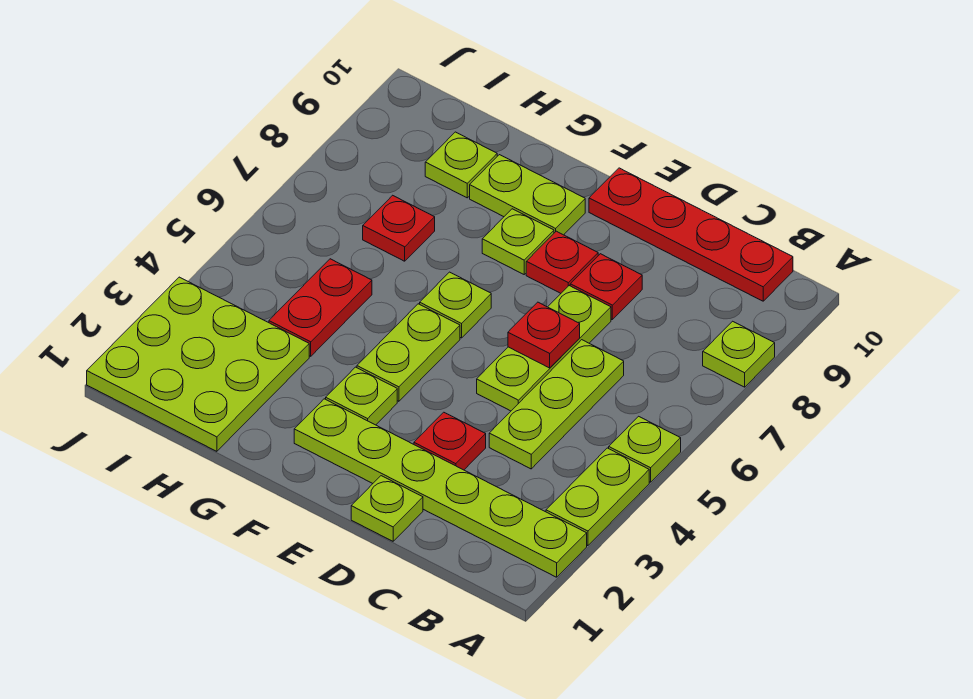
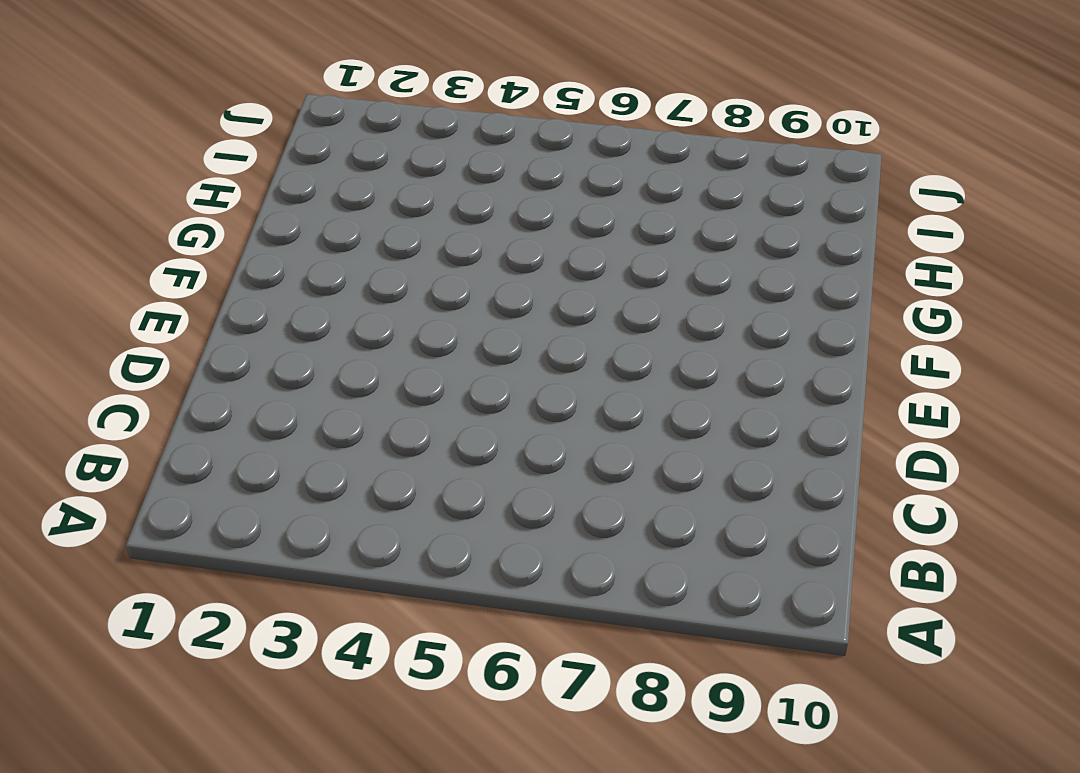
none -> lime 1x6 plate [294,399,587,577]
none -> lime 1x2 plate [546,448,649,546]
none -> lime 1x1 plate [609,416,681,482]

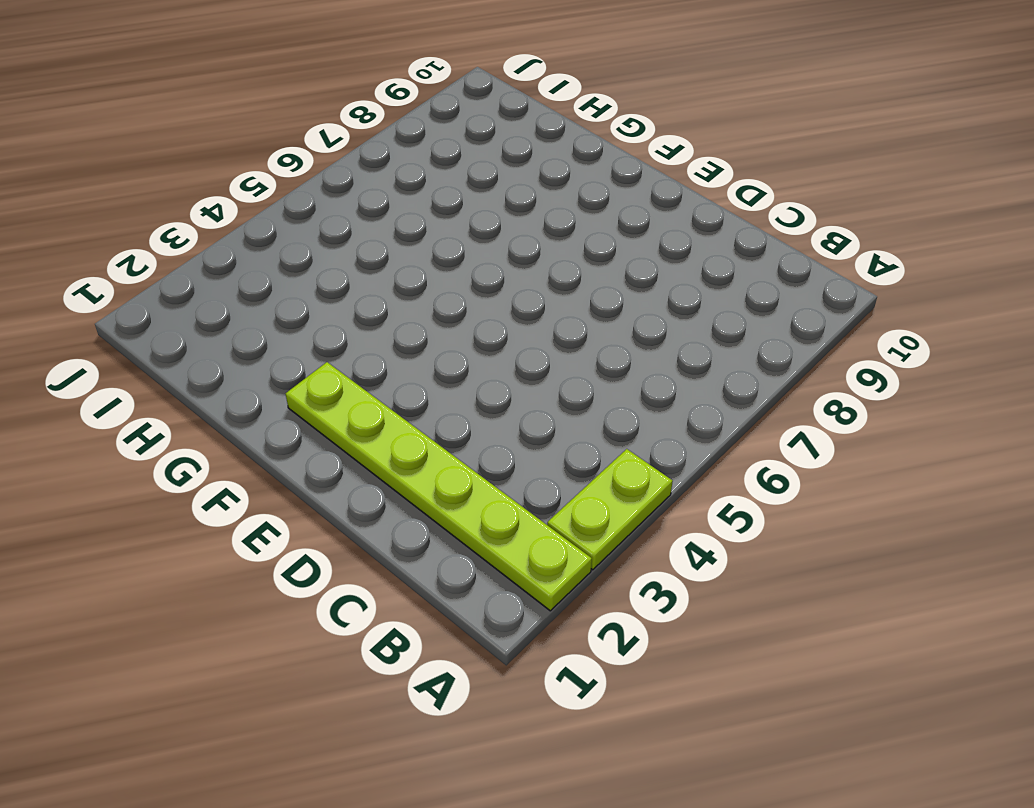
none -> lime 1x1 plate [609,416,681,482]
none -> lime 1x1 plate [703,321,775,387]
none -> red 1x4 plate [589,168,793,301]

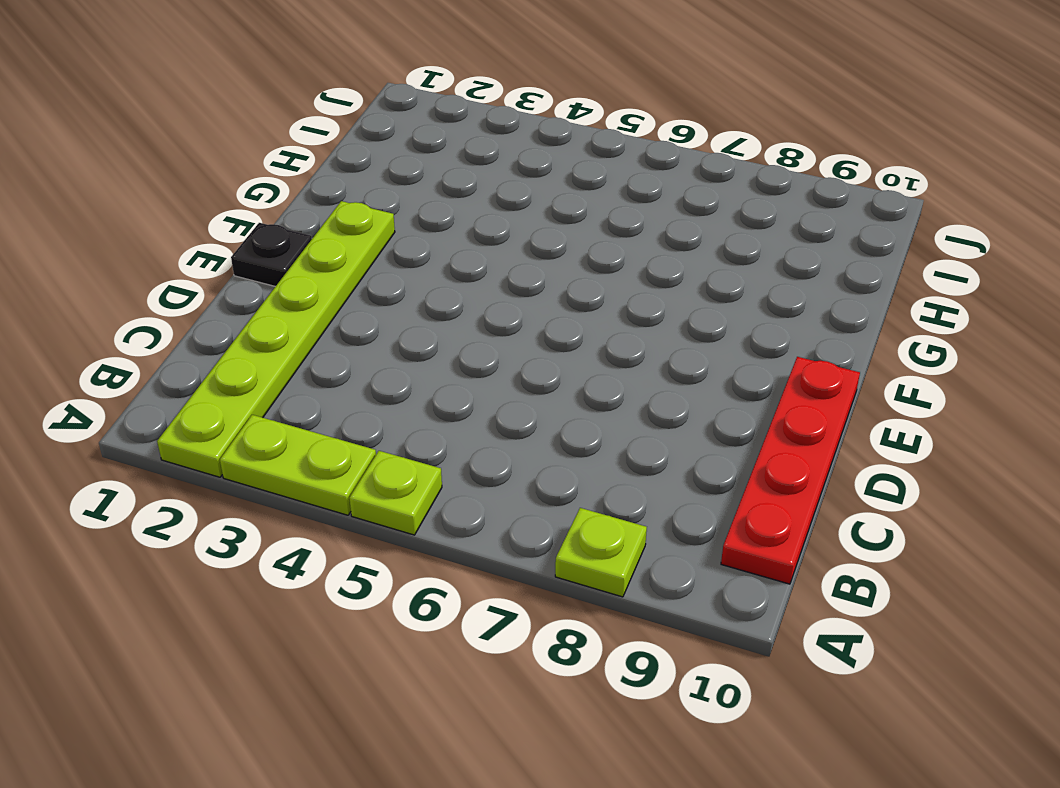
black 1x1 plate [231,223,312,286] -> none
none -> lime 1x3 plate [489,340,624,469]
none -> lime 1x1 plate [351,476,423,541]
none -> red 1x1 plate [414,412,486,470]

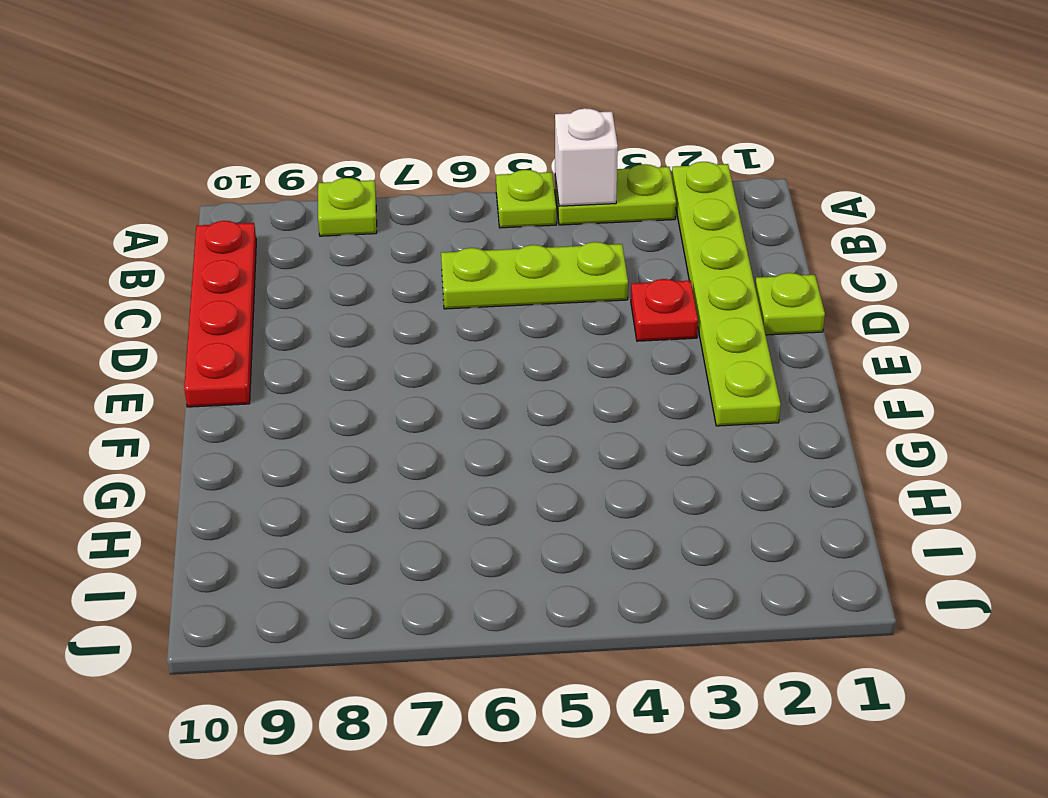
white 1x1 brick [555,108,618,206] -> none
none -> lime 1x3 plate [477,286,611,411]
none -> red 1x1 plate [570,254,642,319]
none -> red 1x1 plate [526,231,598,293]

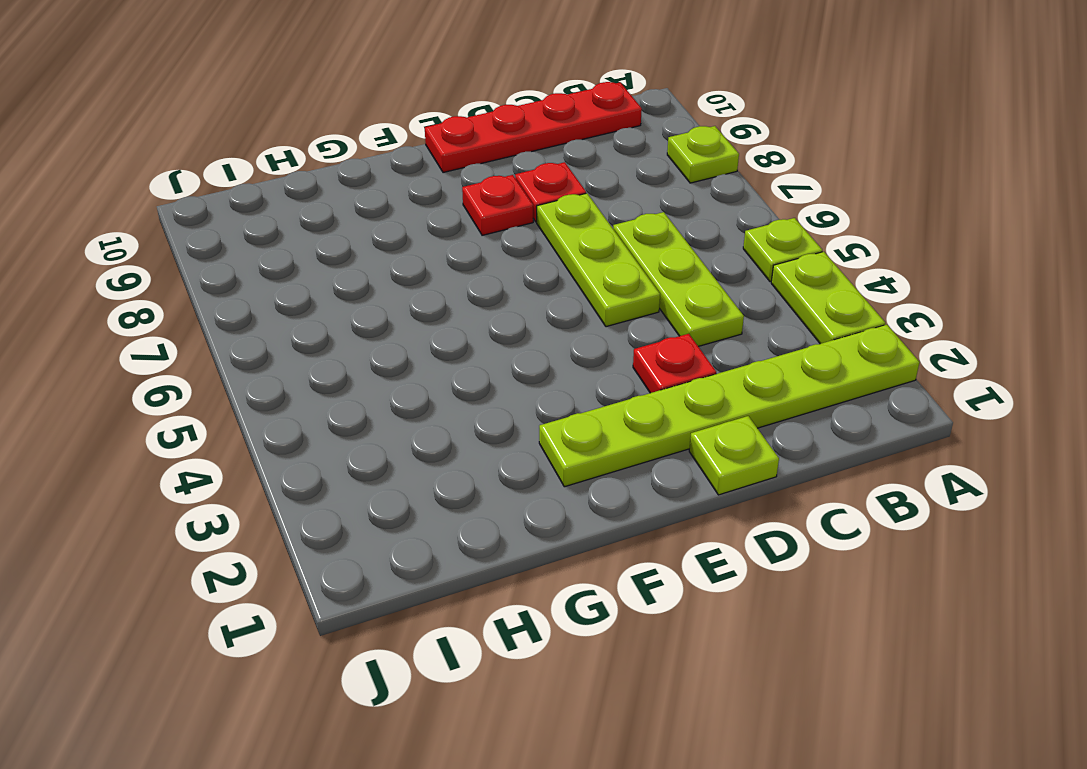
none -> lime 1x1 plate [326,367,397,425]
none -> lime 1x2 plate [357,304,460,401]
none -> lime 1x1 plate [420,272,491,338]

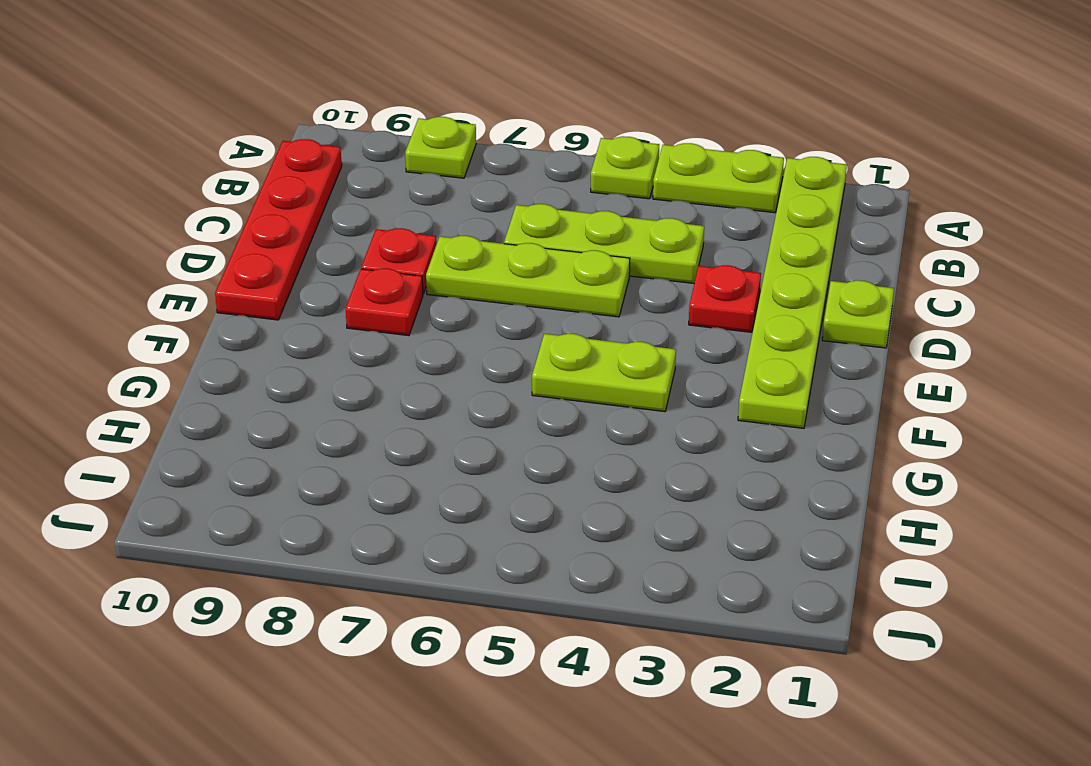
none -> lime 1x1 plate [326,367,397,425]
none -> lime 1x1 plate [420,272,491,338]
none -> lime 1x1 plate [482,209,554,274]

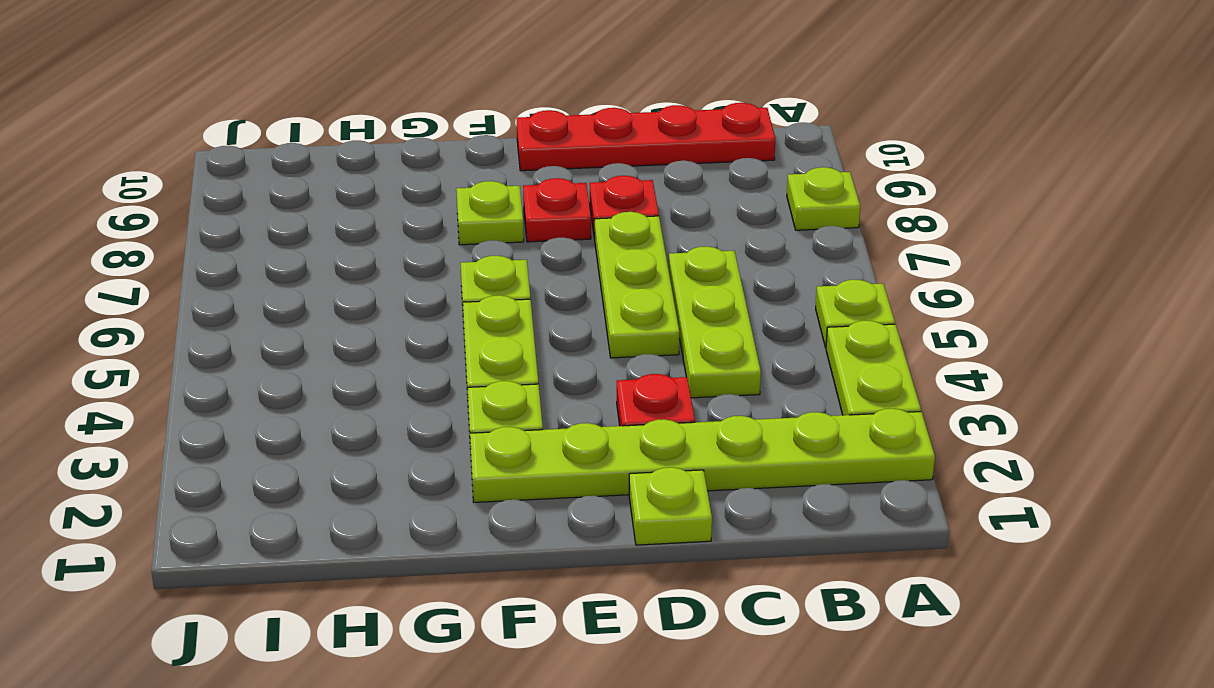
none -> lime 1x2 plate [470,155,585,235]
none -> lime 3x3 plate [87,277,309,451]
none -> red 1x2 plate [269,259,372,356]

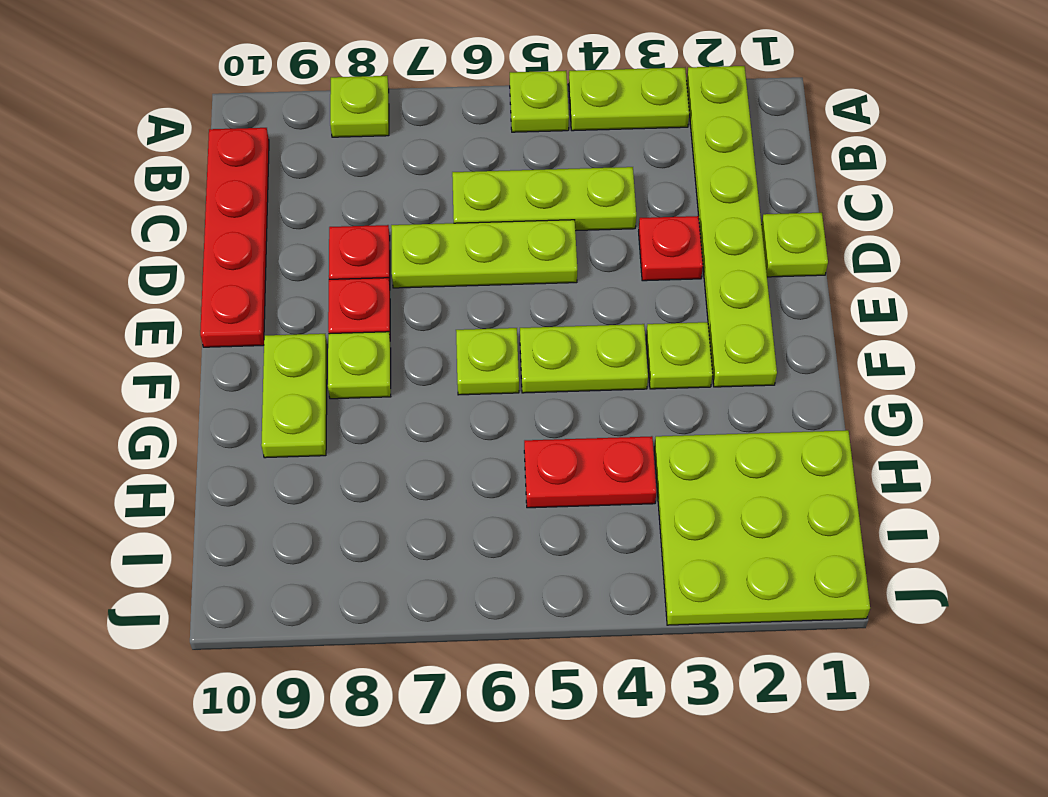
none -> red 1x1 plate [363,195,435,261]
none -> lime 1x1 plate [425,132,497,198]
none -> red 1x1 plate [508,302,580,368]

